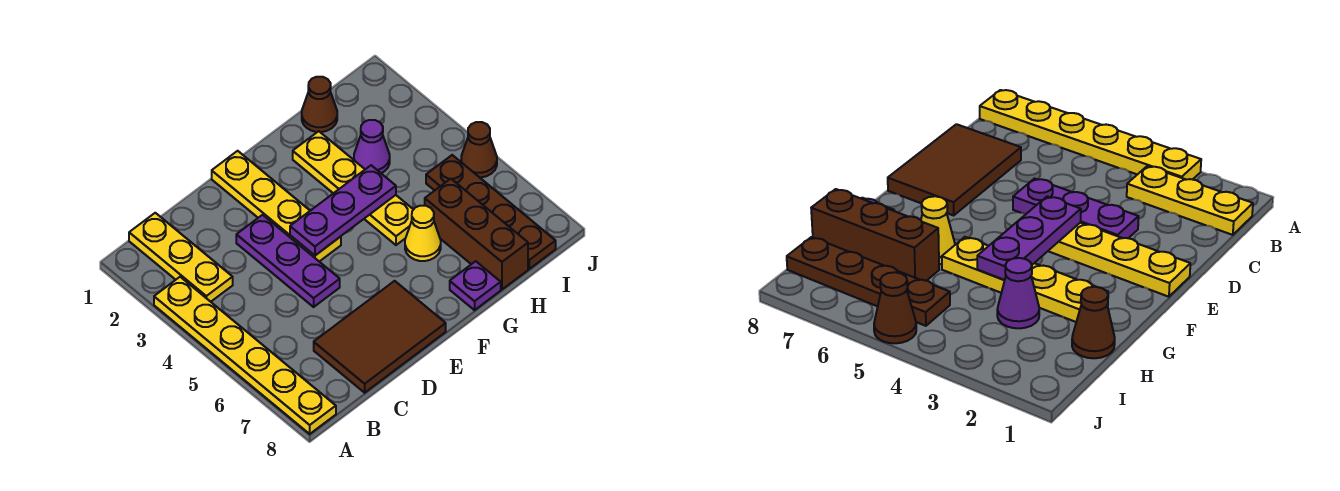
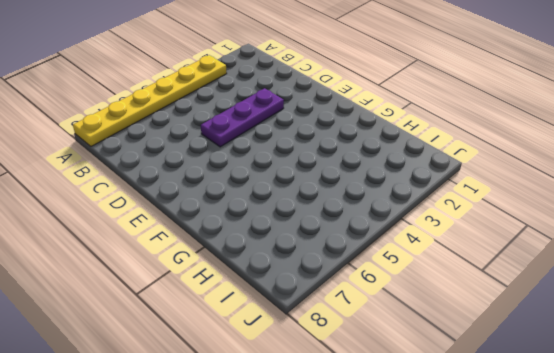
none -> yellow 1x3 plate [129,213,233,302]
none -> brown 2x3 tile [314,281,446,393]
none -> yellow 1x4 plate [212,151,341,262]

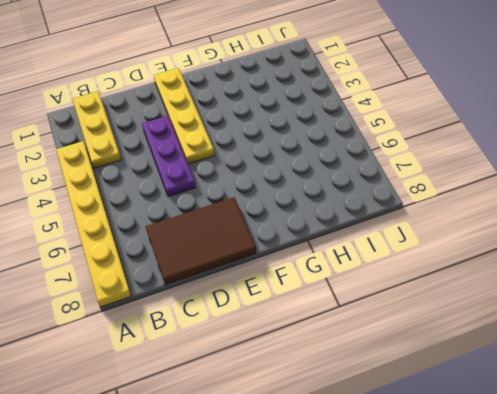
none -> yellow 1x4 plate [293,131,413,245]
none -> yellow 1x1 cone [405,206,441,261]
none -> purple 1x1 plate [450,261,501,310]

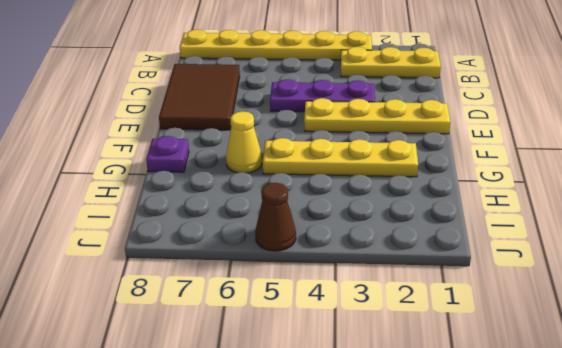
none -> brown 1x1 cone [302,77,337,132]
none -> purple 1x1 cone [354,120,390,173]
none -> brown 1x3 brick [425,179,528,289]

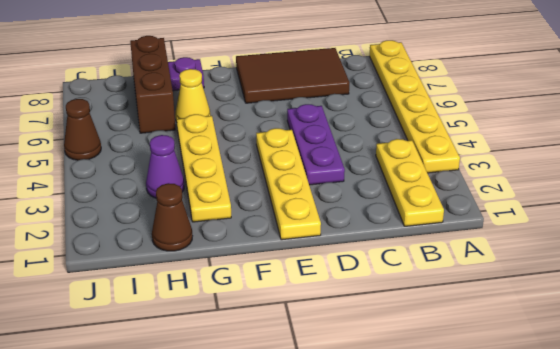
none -> brown 1x4 plate [426,155,556,269]
none -> purple 1x3 plate [290,165,396,255]

